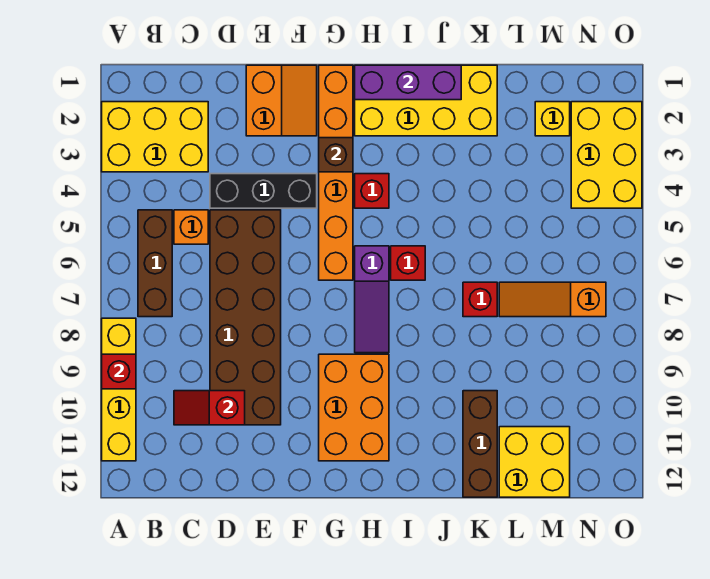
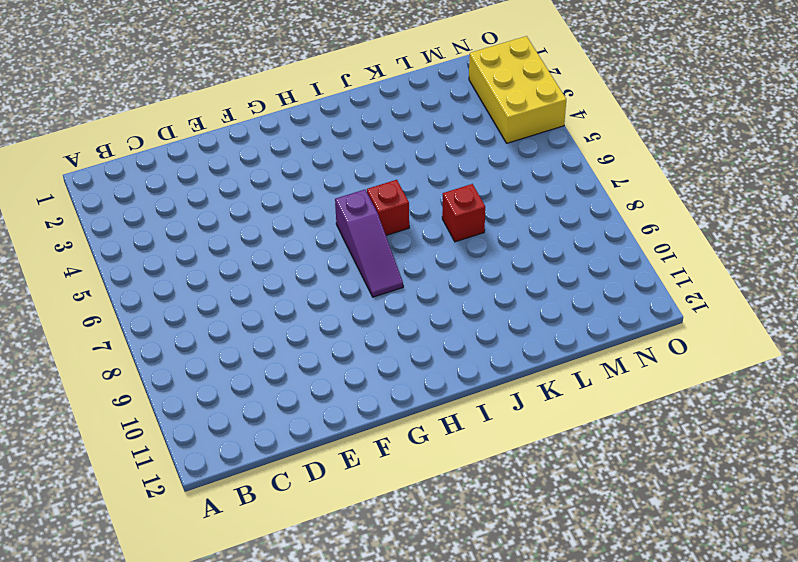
none -> yellow 2x3 brick [102,102,208,172]
none -> yellow 1x4 brick [102,318,136,461]
none -> brown 1x3 brick [138,210,172,317]

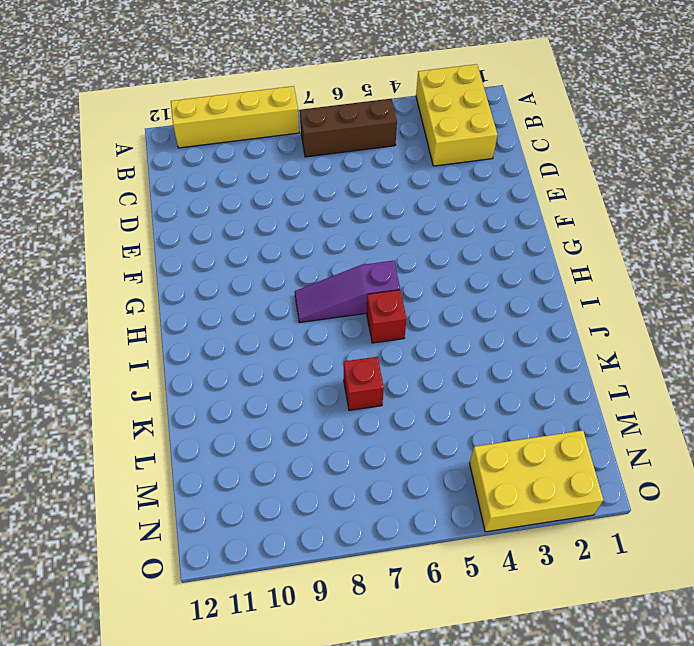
none -> orange 1x1 brick [174,210,208,244]
none -> black 1x3 brick [210,174,317,208]
none -> brown 2x6 brick [210,210,281,425]

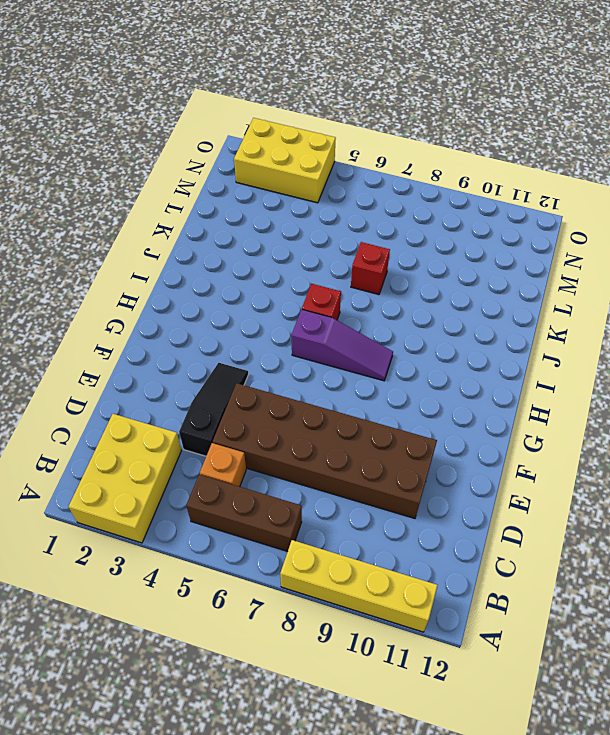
black 1x3 slope [179,363,248,456] -> black 1x3 brick [210,174,317,208]
none -> orange 2x2 slope [246,65,317,136]
none -> orange 1x6 brick [319,65,353,280]
none -> orange 2x3 brick [319,354,389,461]

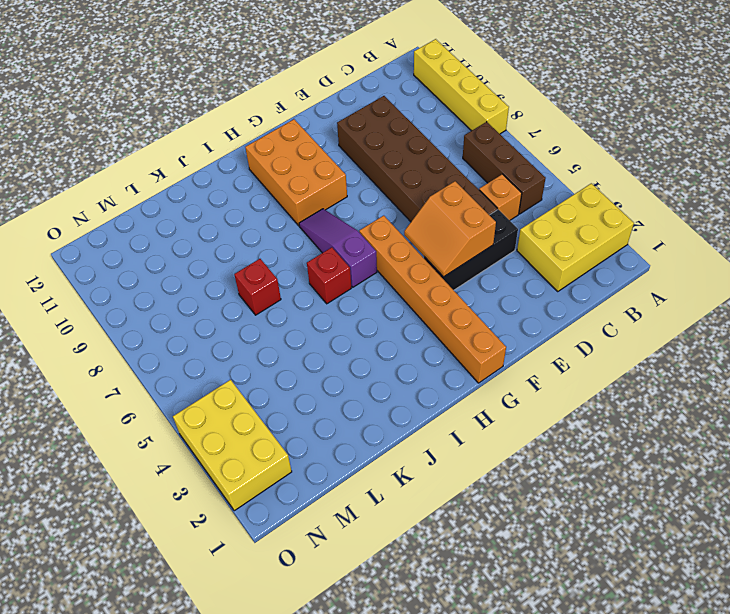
orange 2x2 slope [404,181,496,277] -> orange 2x2 slope moved to [246,65,317,136]
none -> yellow 2x4 brick [355,65,497,136]
none -> red 1x1 brick [355,174,389,208]
none -> brown 1x3 brick [463,391,497,497]

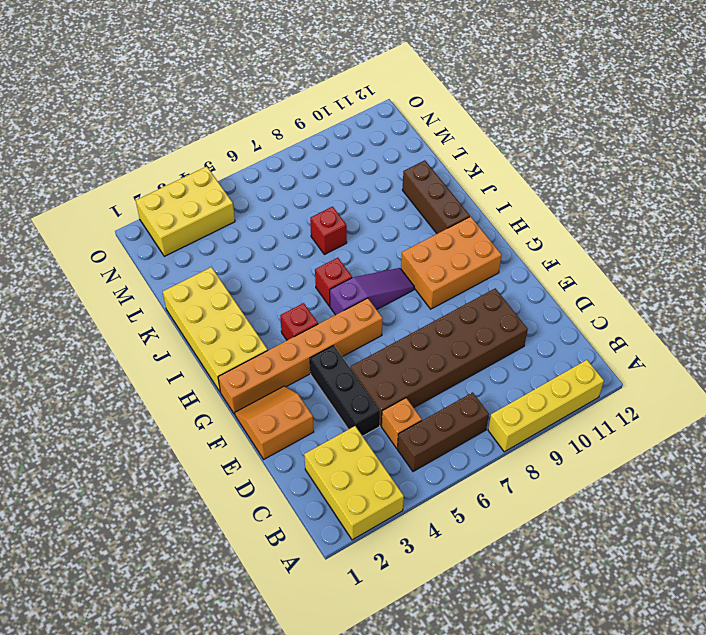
brown 1x3 brick [403,160,470,234] -> brown 1x3 brick turned to [463,391,497,497]
none -> orange 1x3 slope [499,282,606,317]
none -> yellow 2x2 brick [499,427,570,497]
none -> yellow 1x1 brick [535,102,570,136]

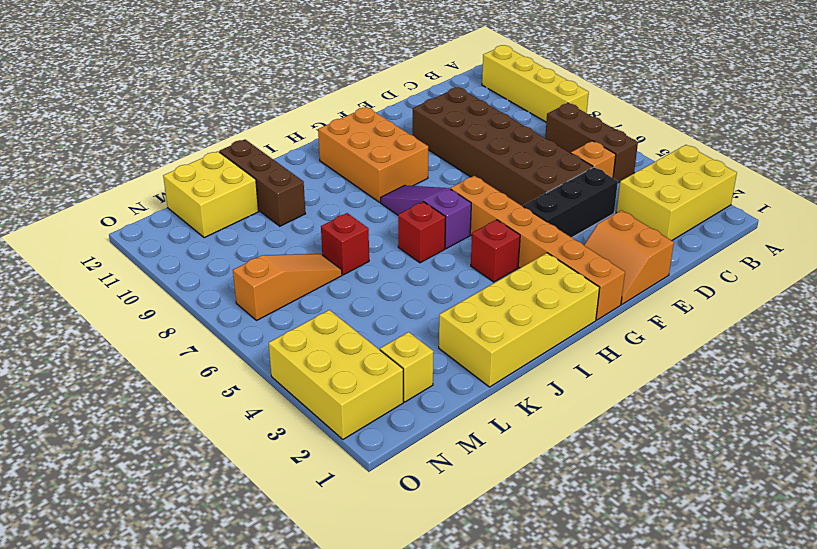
none -> red 1x1 brick [102,354,136,389]
none -> red 1x2 slope [174,391,245,425]
none -> brown 1x1 brick [319,138,353,172]

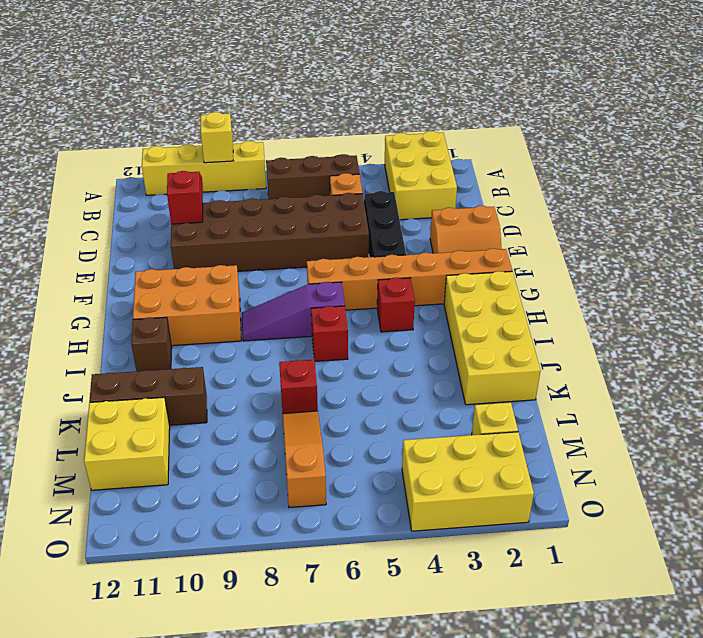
yellow 1x1 brick [201,112,233,163] -> red 1x1 brick [102,354,136,389]
brown 1x1 brick [131,317,172,371] -> brown 1x1 brick moved to [319,138,353,172]
none -> purple 1x3 brick [355,65,461,100]

